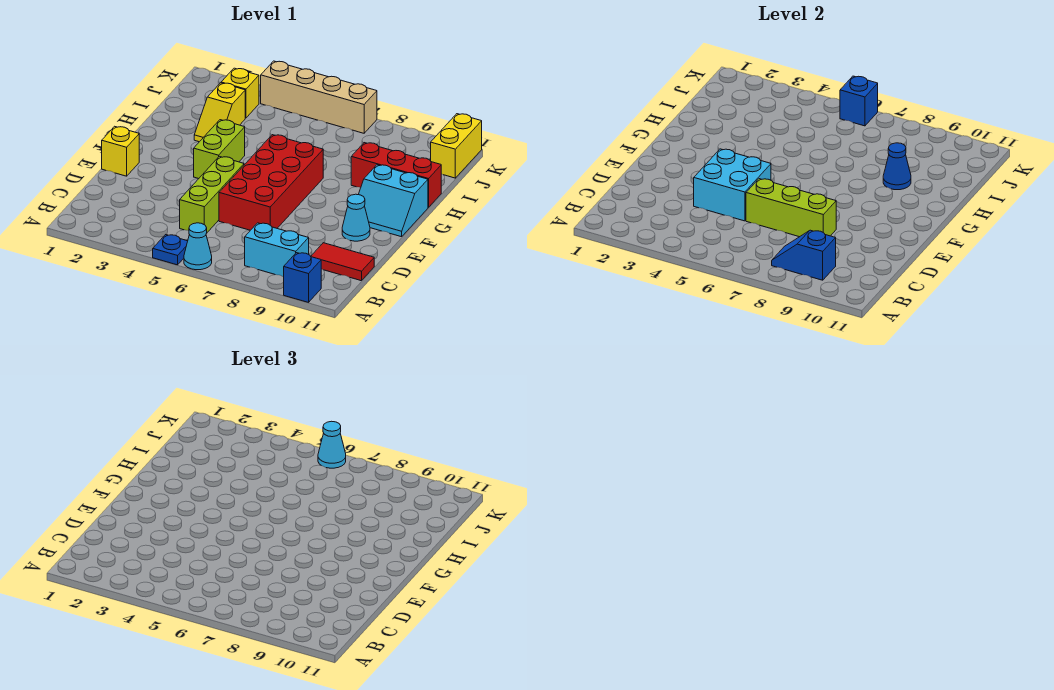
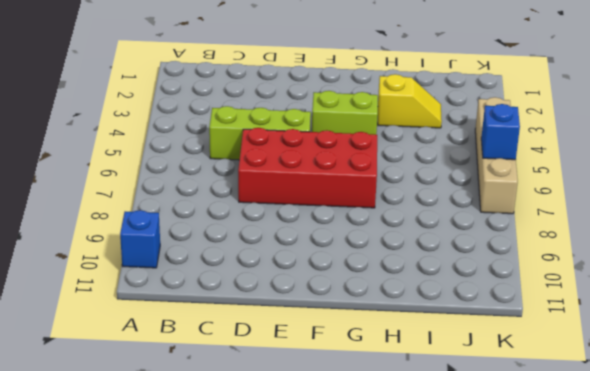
yellow 1x2 slope [378,74,442,128] -> yellow 1x2 slope turned to [194,83,245,142]
none -> blue 1x1 plate [153,235,188,265]
none -> cyan 1x1 cone [184,223,212,270]
none -> cyan 1x2 brick [245,223,309,277]

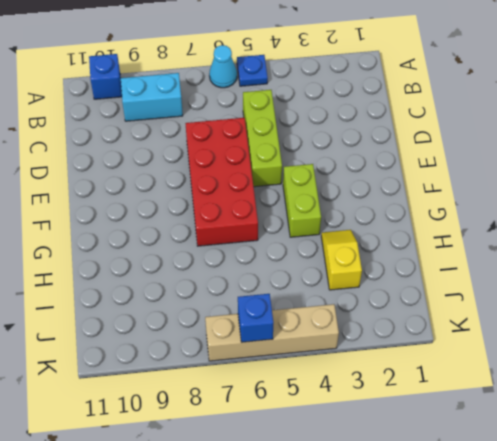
none -> red 1x2 tile [311,243,374,281]
none -> yellow 1x1 brick [102,126,139,176]
none -> cyan 1x1 cone [342,194,370,241]

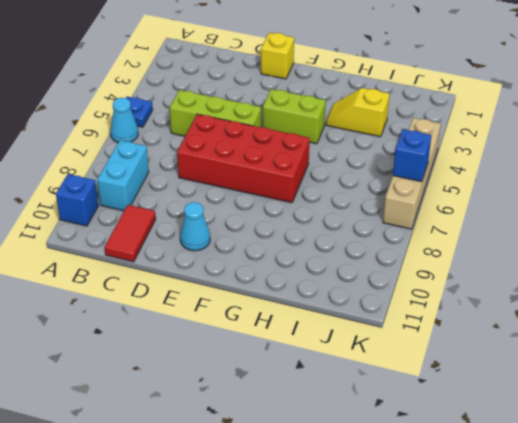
none -> cyan 2x2 slope [358,165,428,237]
none -> red 1x3 brick [351,143,441,207]
none -> yellow 1x1 brick [221,68,259,118]

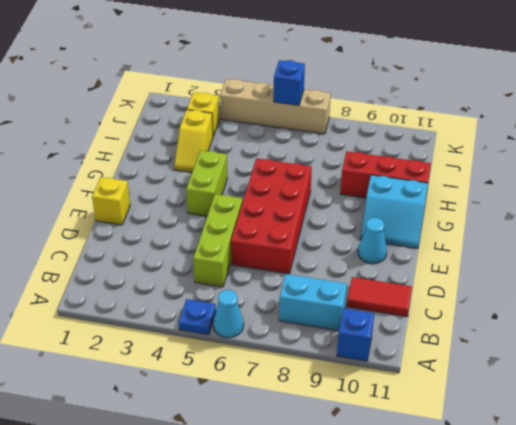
none -> yellow 1x2 brick [431,114,482,178]
none -> blue 1x2 slope [772,230,836,280]
none -> cyan 2x2 brick [694,149,771,221]

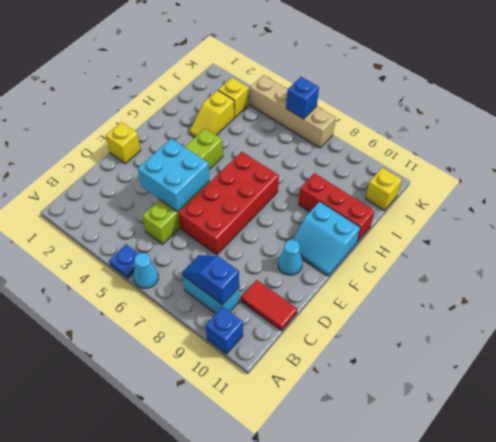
yellow 1x1 brick [366,168,402,210] -> yellow 1x2 brick [431,114,482,178]
none -> lime 1x3 brick [746,179,836,237]
none -> blue 1x1 cone [883,143,911,190]
none -> cyan 1x1 cone [318,421,346,468]

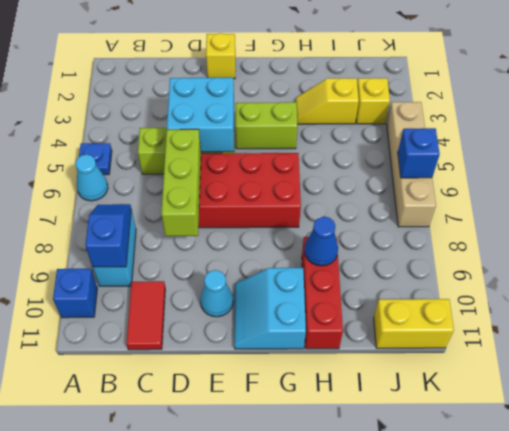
none -> cyan 1x1 cone [318,421,346,468]

